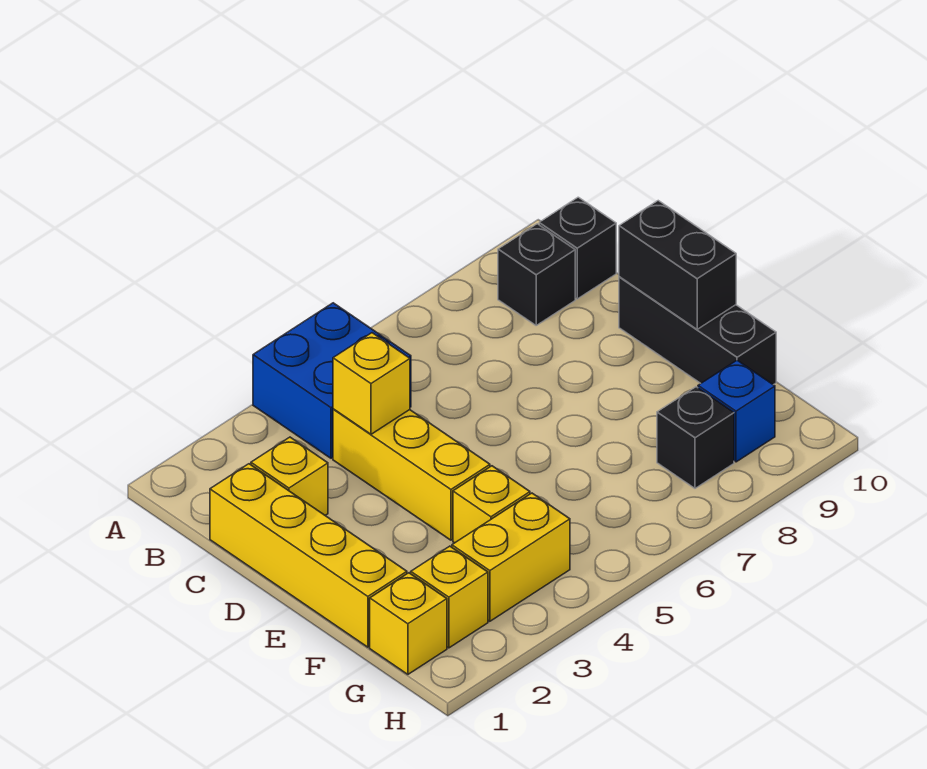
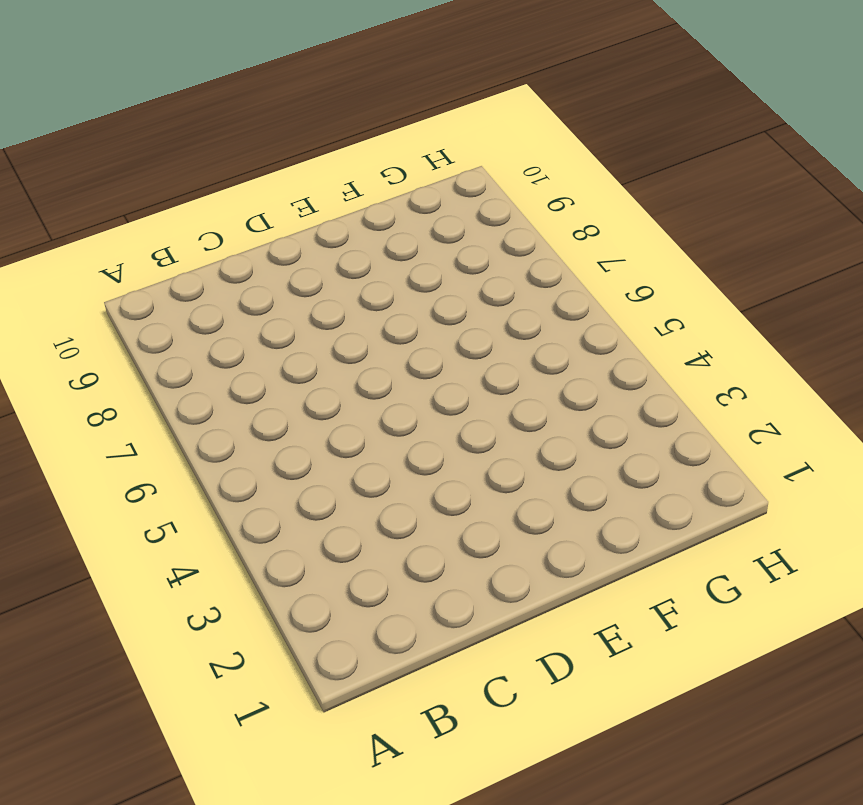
none -> blue 2x2 brick [253,303,411,458]
none -> black 1x1 brick [498,224,575,325]
none -> black 1x1 brick [539,197,616,299]

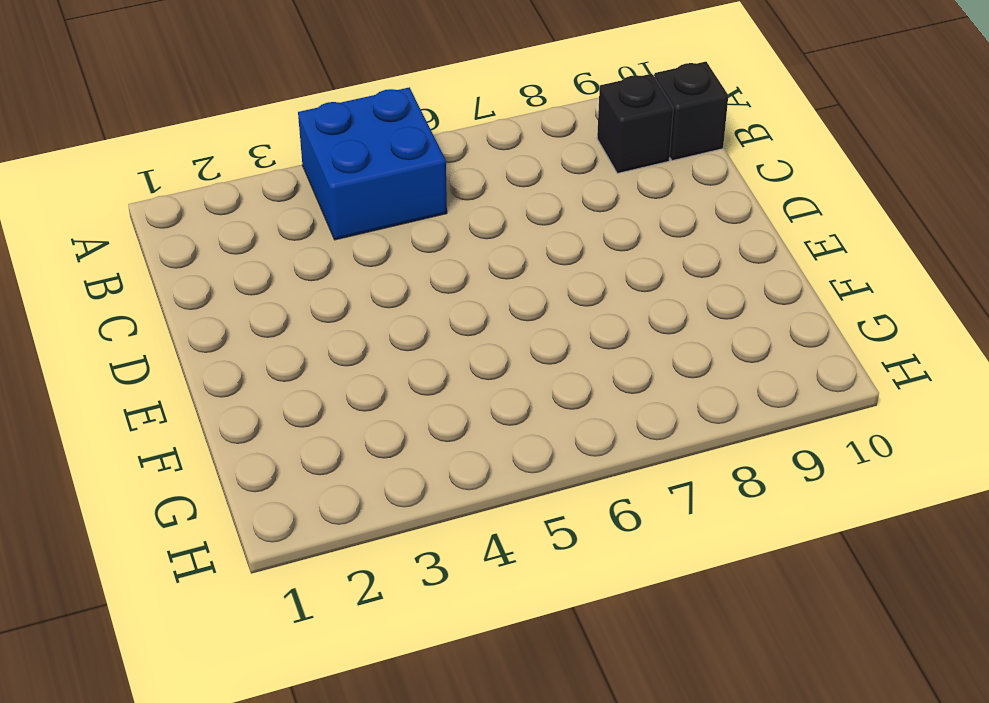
none -> yellow 1x4 brick [210,464,407,647]
none -> yellow 1x1 brick [251,437,328,516]
none -> yellow 1x3 brick [333,409,490,540]

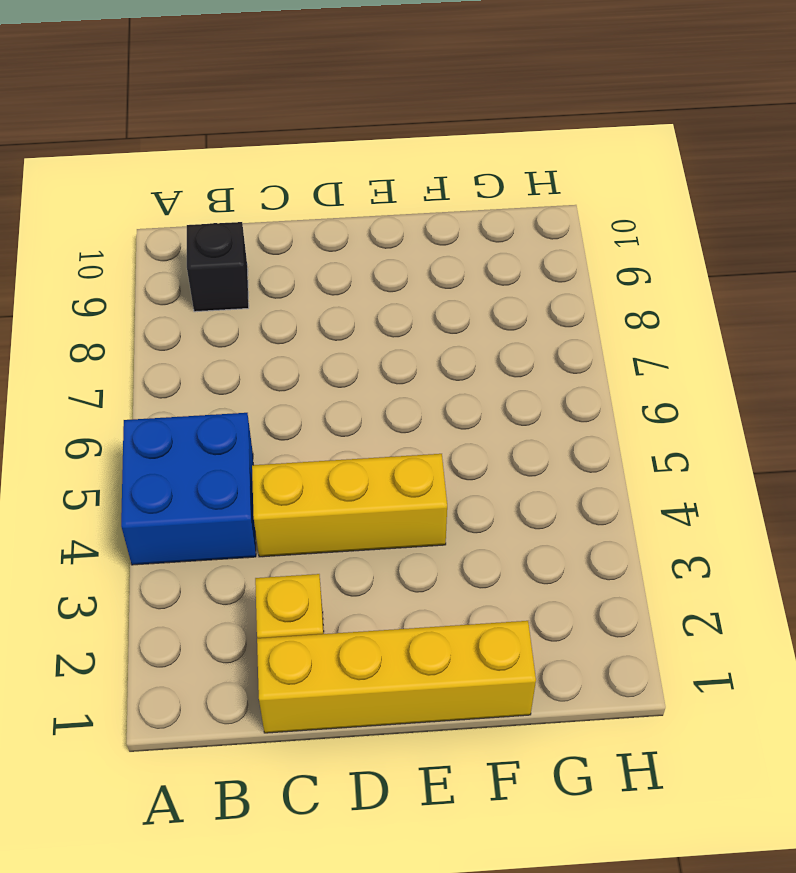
none -> black 1x1 brick [539,197,616,299]
none -> black 1x3 brick [619,277,776,385]
none -> yellow 1x1 brick [453,466,530,543]

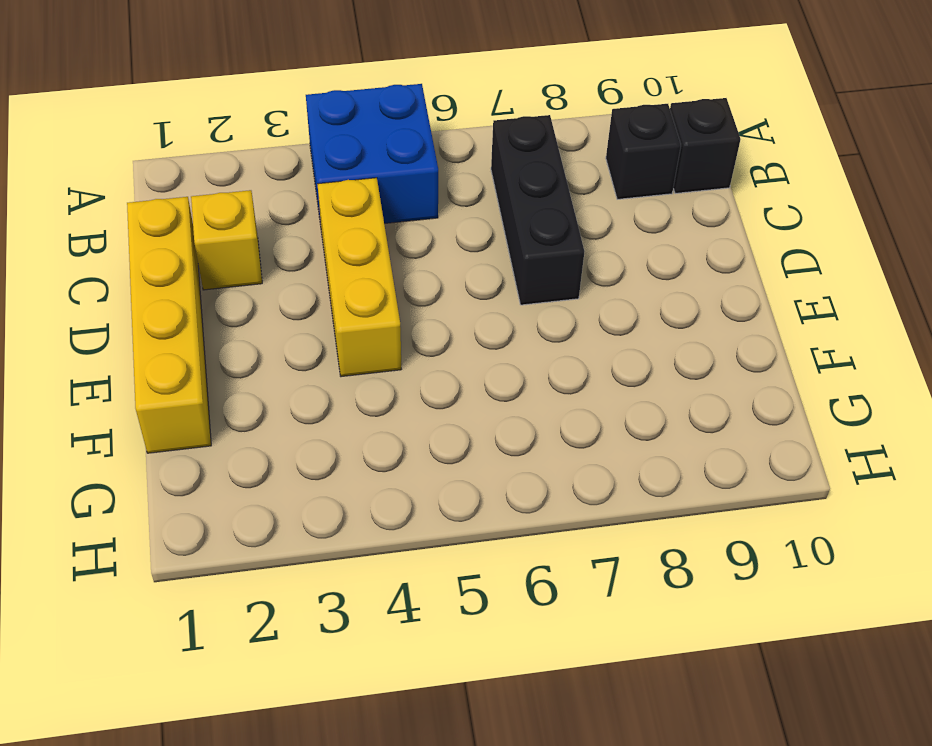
black 1x3 brick [491,115,584,305] -> black 1x3 brick moved to [619,277,776,385]
none -> yellow 1x1 brick [453,466,530,543]
none -> yellow 1x1 brick [370,573,447,674]
none -> yellow 1x1 brick [411,546,488,648]

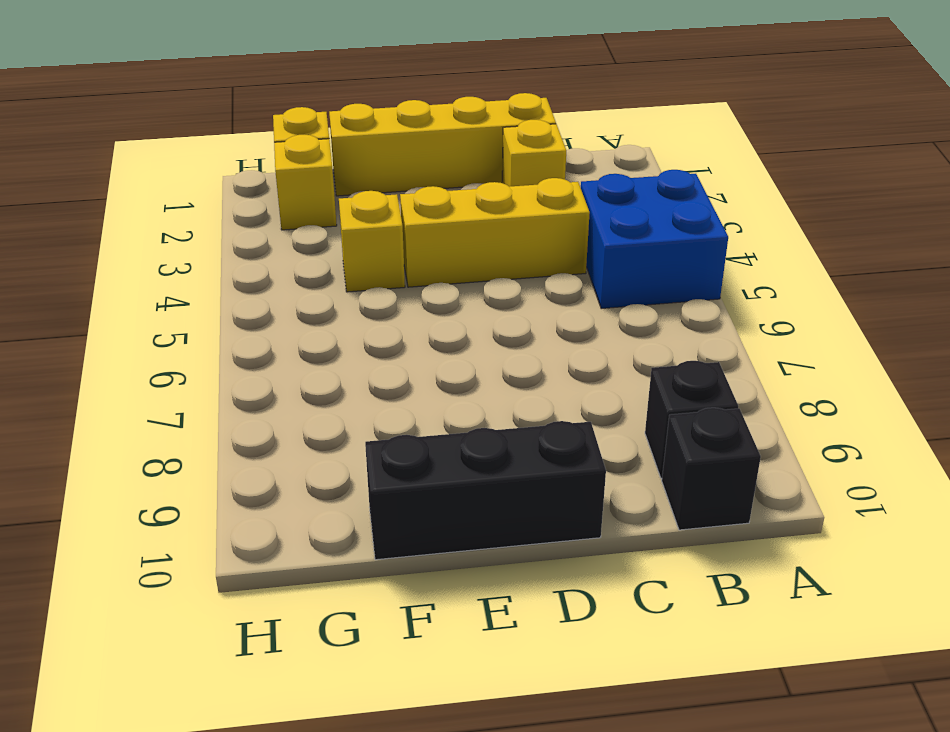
none -> yellow 1x2 brick [452,493,570,621]
none -> black 1x1 brick [657,387,734,488]
none -> blue 1x1 brick [698,360,775,462]

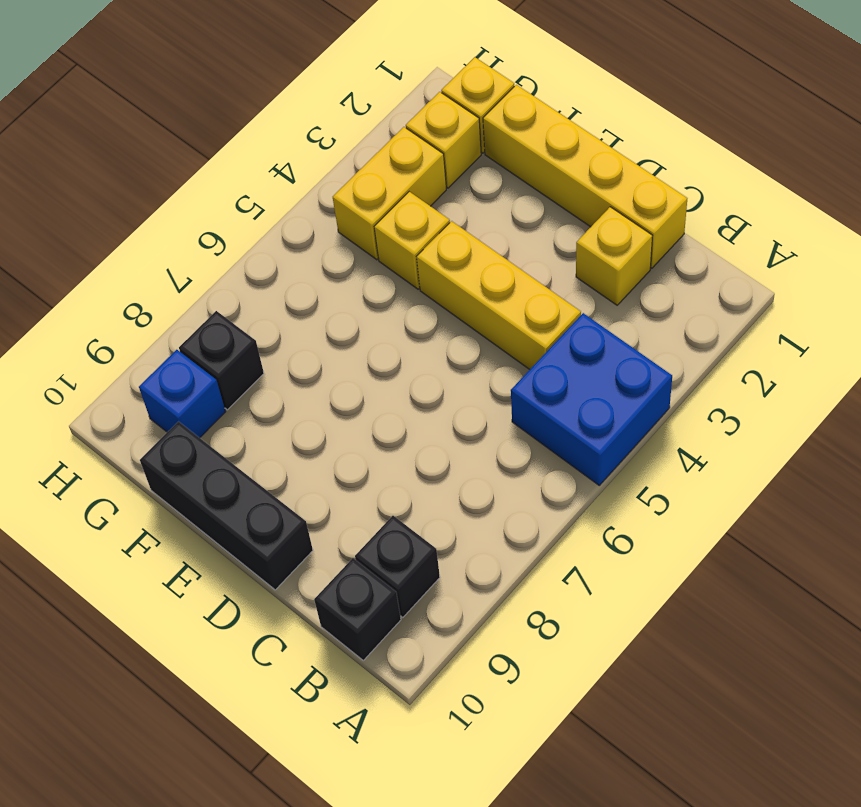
none -> yellow 1x1 brick [333,333,410,434]
none -> black 1x2 brick [619,201,736,329]

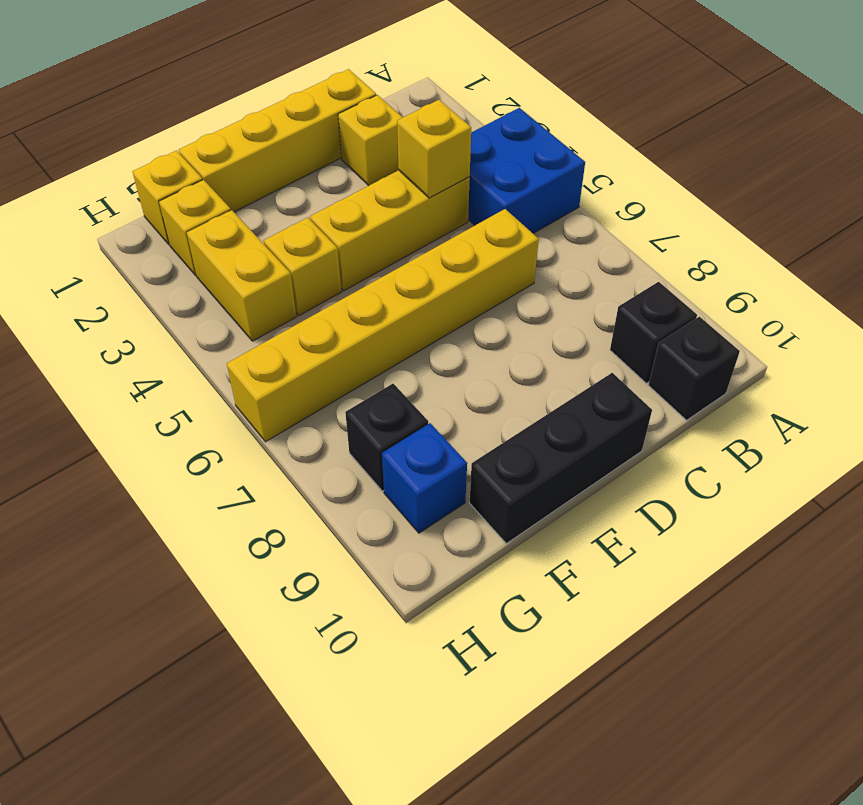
yellow 1x6 brick [227,209,539,442] -> none
none -> black 1x2 brick [619,201,736,329]

